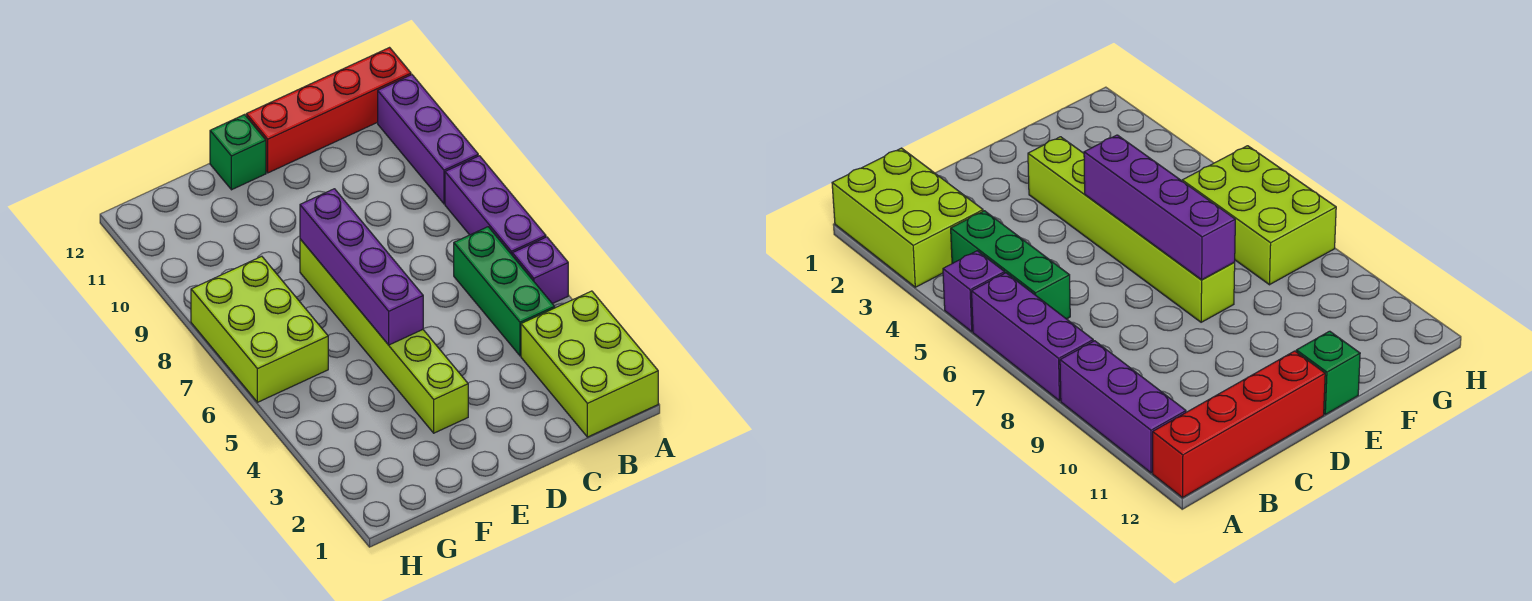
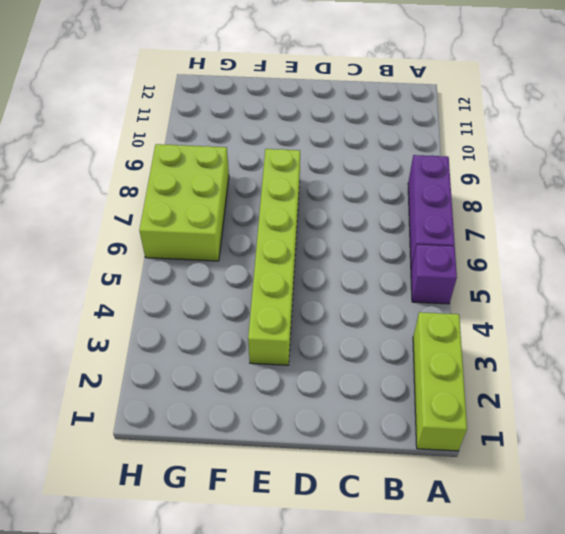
lime 1x3 brick [413,312,467,451] -> lime 2x3 brick [521,291,658,437]
none -> purple 1x3 brick [378,75,478,204]
none -> red 1x4 brick [246,48,411,173]

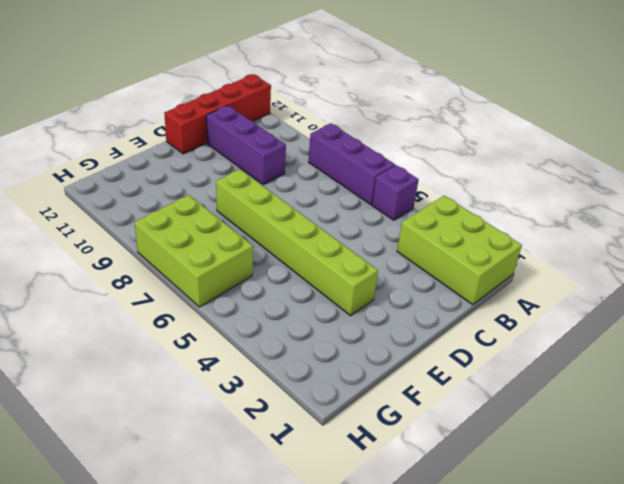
purple 1x3 brick [206,105,286,185] -> purple 1x3 brick moved to [378,75,478,204]
none -> green 1x3 brick [454,227,555,356]
none -> green 1x1 brick [210,115,266,190]

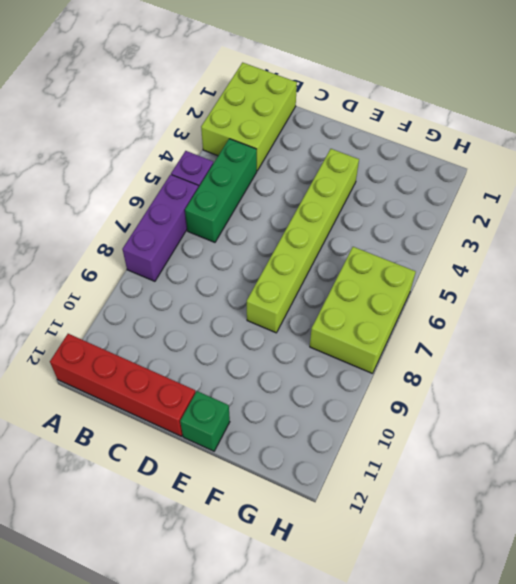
none -> purple 1x3 brick [378,75,478,204]
none -> purple 1x4 brick [300,189,423,345]

